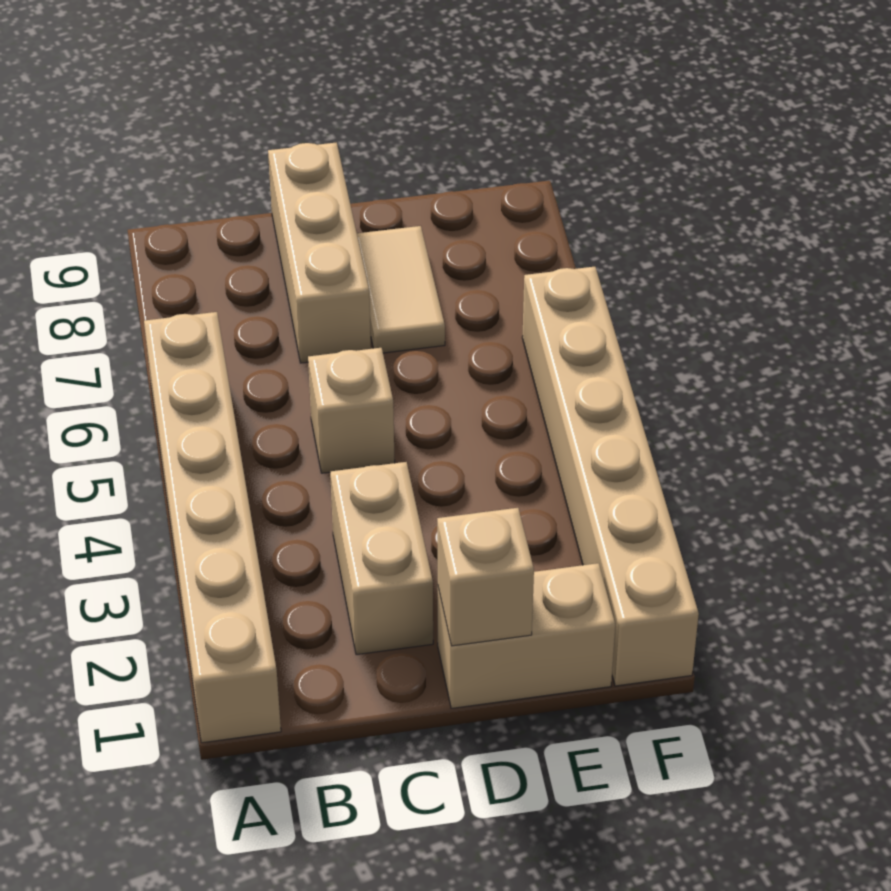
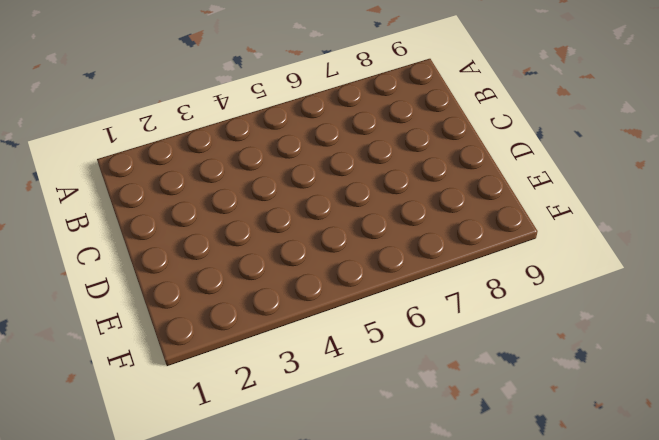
none -> tan 1x6 brick [144,312,281,743]
none -> tan 1x2 brick [330,462,433,655]

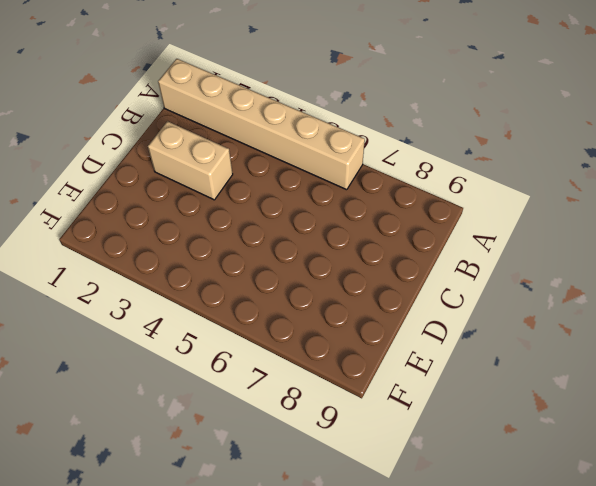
none -> tan 1x1 brick [308,348,395,473]
none -> tan 1x3 brick [268,143,371,363]

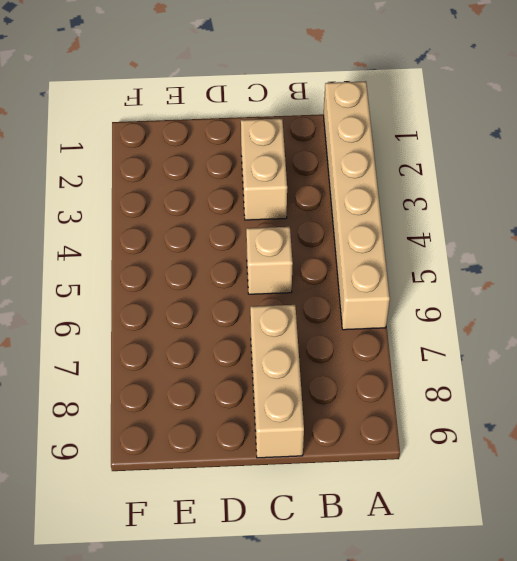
none -> tan 1x2 brick [438,563,615,708]
none -> tan 1x2 tile [357,226,445,353]

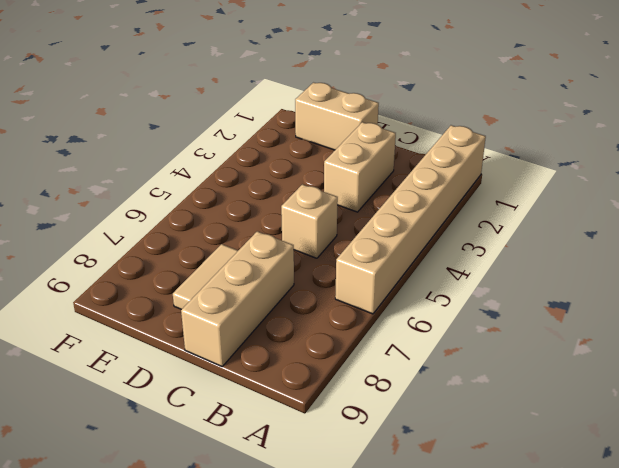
none -> tan 1x6 brick [522,267,699,686]
none -> tan 1x1 brick [437,508,534,646]

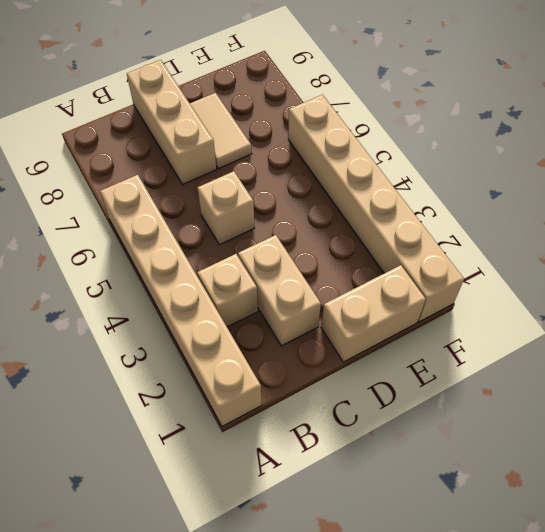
tan 1x1 brick [197,254,258,327] -> tan 1x1 brick moved to [437,508,534,646]

